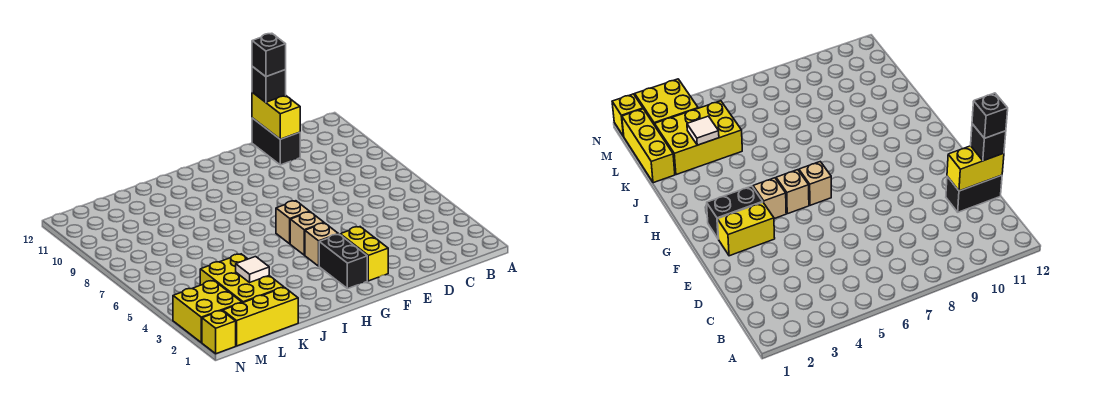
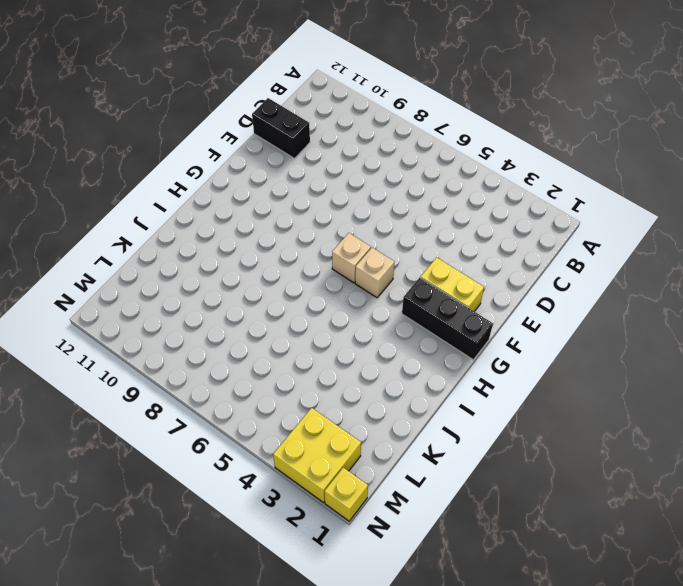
black 1x3 brick [402,278,493,360] -> black 1x2 brick [319,234,367,289]
none -> tan 1x1 brick [305,223,338,266]
none -> yellow 1x3 brick [223,287,298,346]
none -> yellow 2x3 brick [200,254,284,303]

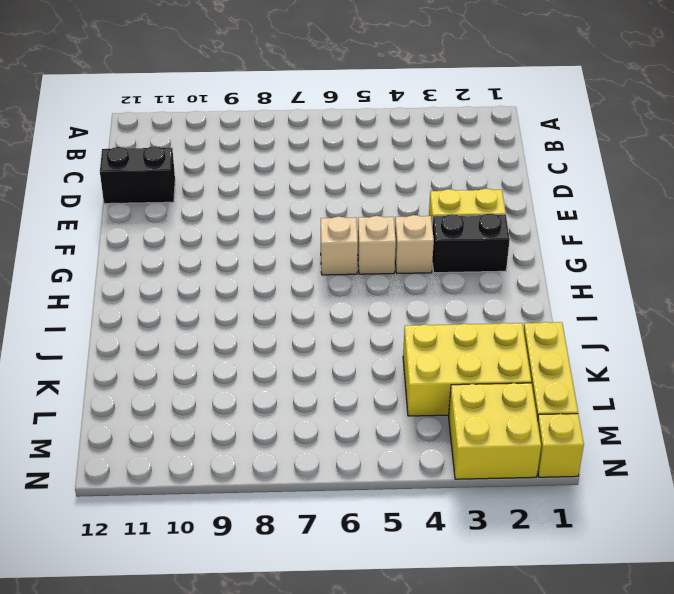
none -> yellow 1x2 brick [252,92,300,139]
none -> white 1x1 tile [236,257,269,282]
none -> black 1x1 brick [252,67,286,102]

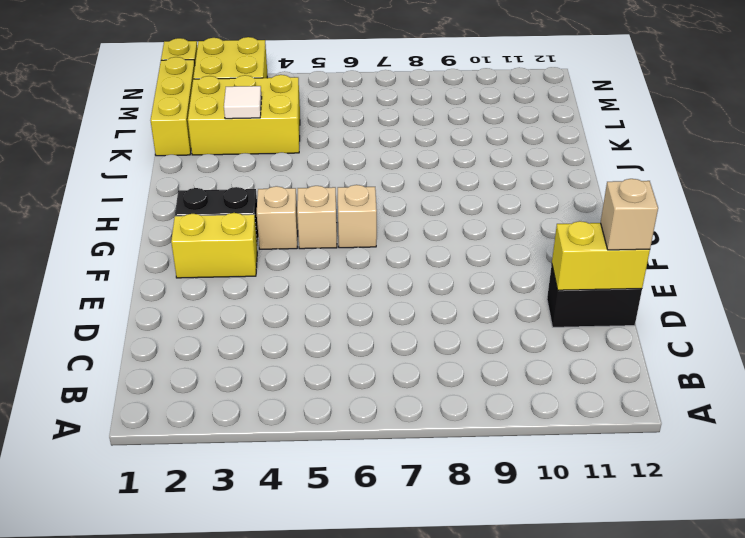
tan 1x1 brick [601,179,658,250] -> black 1x1 brick [252,67,286,102]
none -> black 1x1 brick [252,33,286,77]

